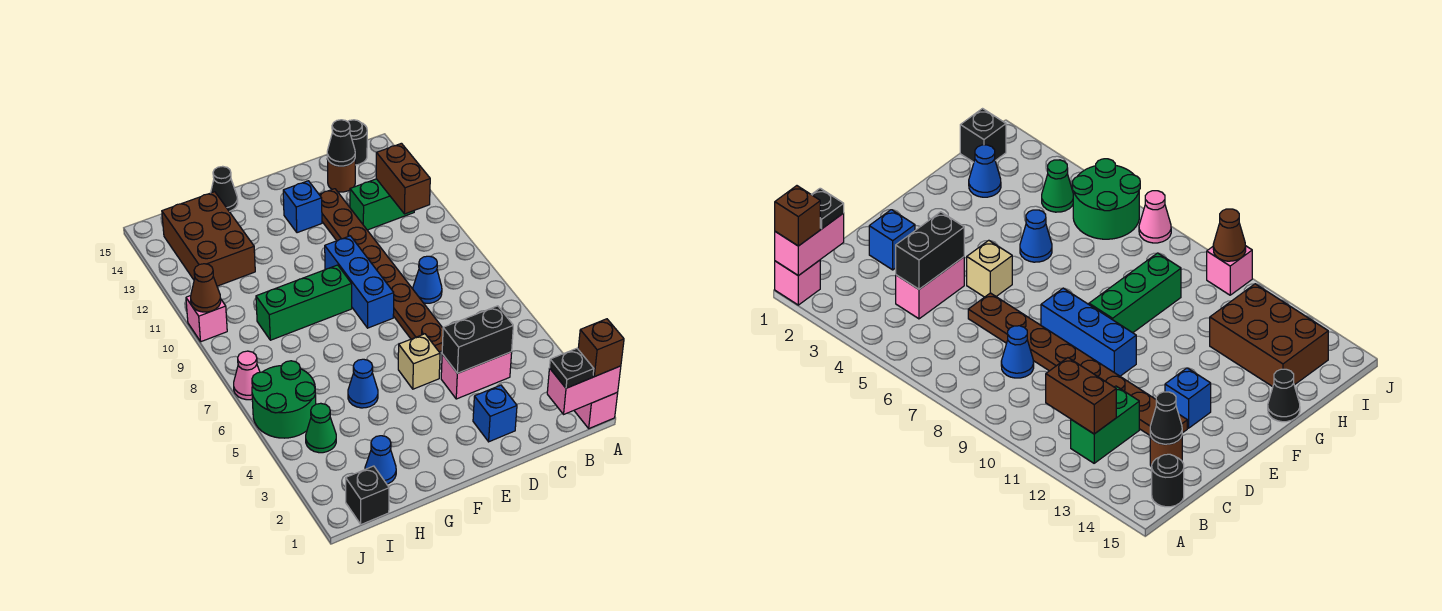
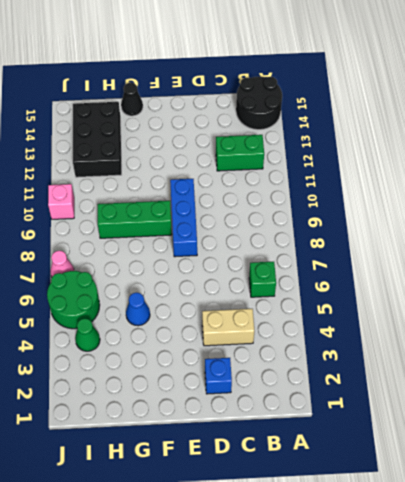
black 2x2 round brick [236,77,282,130] -> black 1x1 round brick [348,120,367,165]
green 1x1 brick [249,262,276,297] -> none
tan 1x2 brick [202,309,254,346] -> pink 1x2 brick [441,352,512,399]
black 2x3 brick [73,102,122,177] -> brown 2x3 brick [162,192,255,286]
none -> pink 1x1 brick [574,392,618,428]
none -> blue 1x1 cone [413,256,442,303]
none -> brown 1x1 round brick [327,159,355,192]

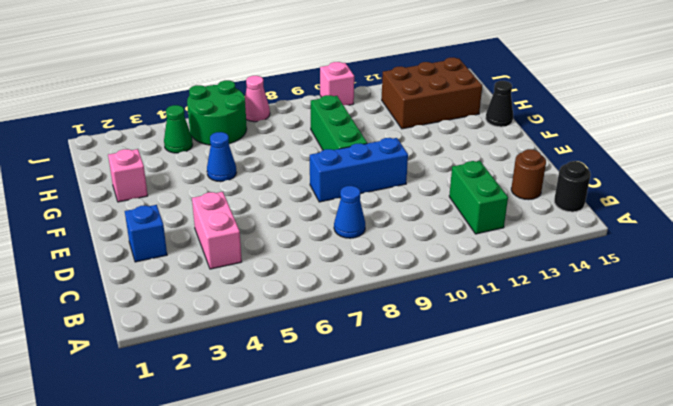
pink 1x1 brick [108,149,148,202] -> pink 1x1 brick moved to [574,392,618,428]
none -> brown 1x8 plate [319,189,443,352]
none -> tan 1x1 brick [398,334,440,389]
none -> blue 1x1 brick [283,181,322,233]

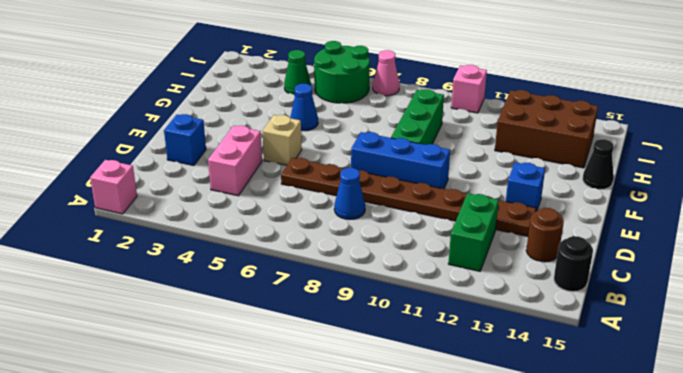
none -> blue 1x1 cone [365,436,396,484]
none -> black 1x1 brick [346,466,389,524]
none -> pink 1x2 brick [547,366,621,414]

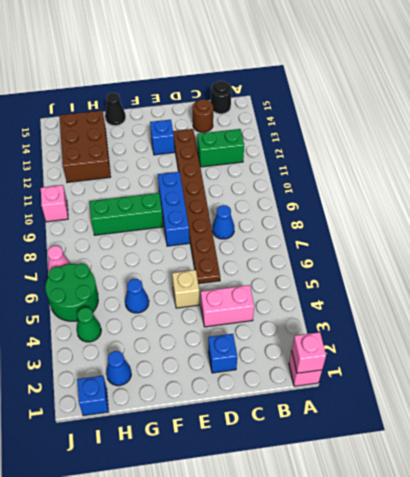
pink 1x1 brick [292,332,326,373] -> pink 1x2 brick [547,366,621,414]
blue 1x1 brick [77,376,108,416] -> black 1x1 brick [346,466,389,524]
none -> brown 1x2 brick [376,143,430,214]
none -> black 1x2 brick [442,306,513,373]
none -> black 1x1 cone [327,120,355,166]

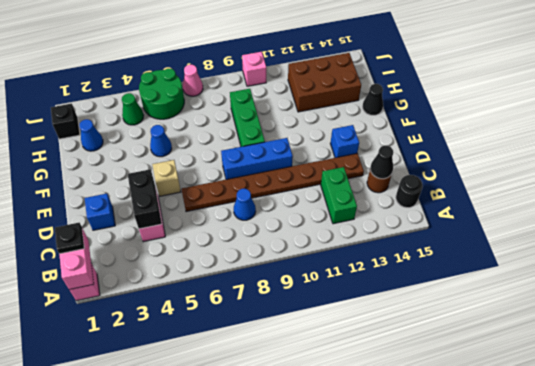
none -> brown 1x2 brick [376,143,430,214]
none -> brown 1x1 cone [191,264,221,312]
none -> brown 1x1 brick [578,319,624,377]

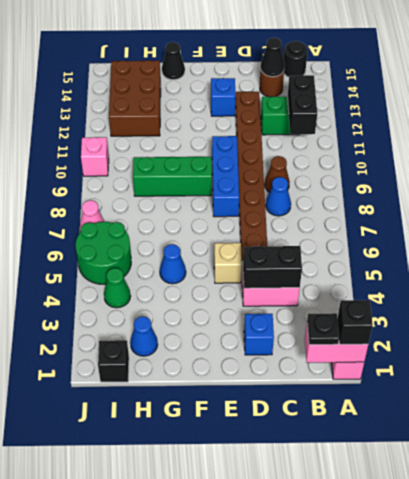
black 1x1 brick [337,300,373,344] -> brown 1x1 brick [578,319,624,377]
black 1x2 brick [288,75,317,134] -> brown 1x2 brick [376,143,430,214]
brown 1x1 cone [265,156,290,192] -> brown 1x1 cone moved to [191,264,221,312]

